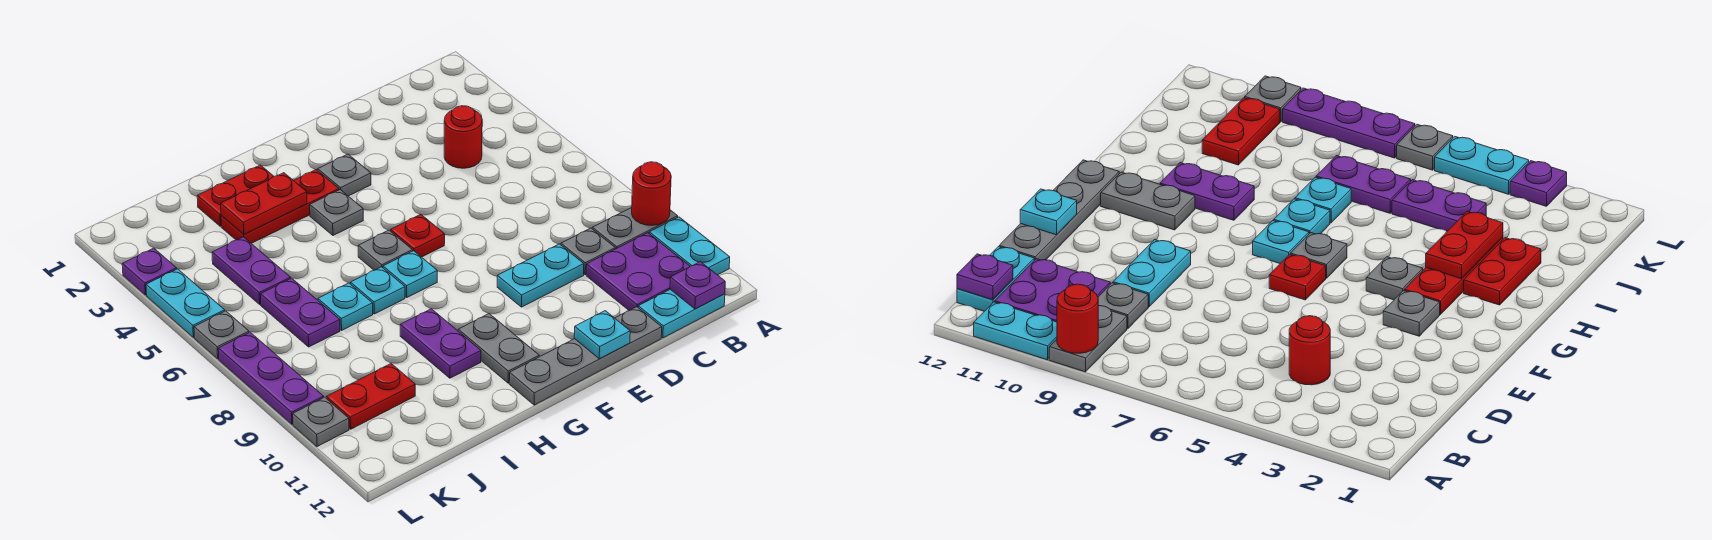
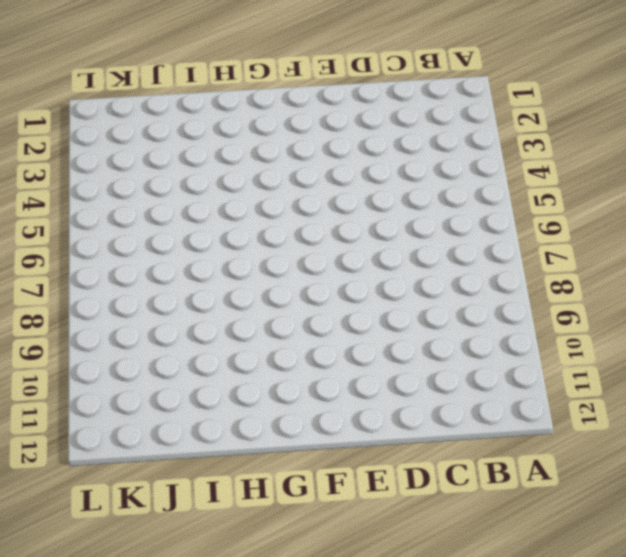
none -> grey 1x2 plate [592,208,678,249]
none -> cyan 1x2 plate [649,217,730,275]
none -> purple 2x2 plate [586,233,690,310]
none -> cyan 1x2 plate [638,289,725,338]

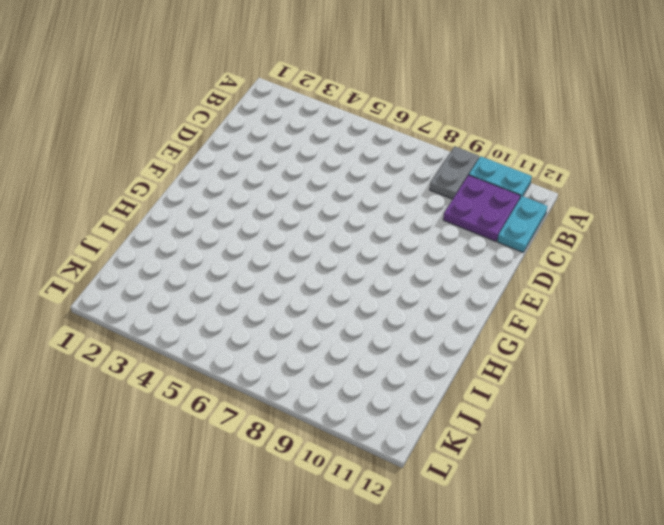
none -> red 1x1 round brick [444,106,482,168]
none -> grey 1x1 plate [561,228,615,275]
none -> cyan 1x2 plate [497,244,584,307]
none -> grey 1x4 plate [509,307,662,405]

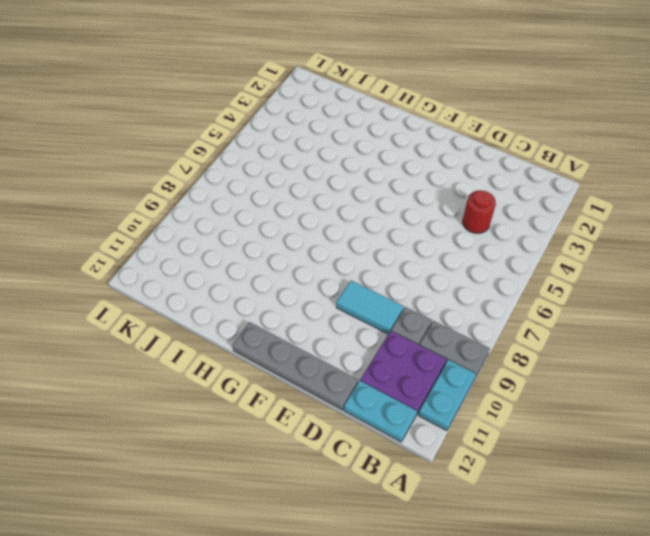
cyan 1x2 tile [336,280,404,334] -> cyan 1x2 plate [497,244,584,307]
none -> grey 1x1 plate [318,154,371,196]
none -> red 1x1 plate [391,214,445,257]
none -> red 1x3 plate [221,170,339,243]
none -> grey 1x1 plate [310,190,363,235]

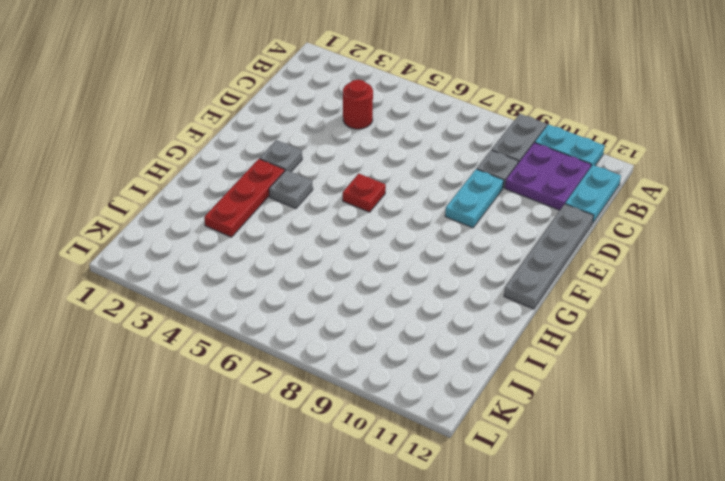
none -> grey 1x1 plate [358,230,413,270]
none -> cyan 1x1 plate [383,251,437,297]
none -> grey 1x2 plate [458,314,539,383]
none -> red 1x2 plate [197,165,274,226]

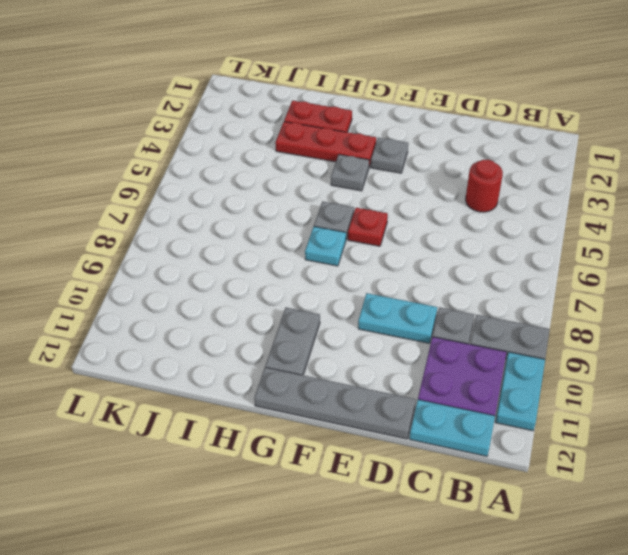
none -> cyan 1x1 plate [351,267,405,314]
none -> purple 1x2 plate [400,309,481,378]
none -> cyan 1x1 plate [318,283,373,330]
none -> purple 1x2 plate [212,237,291,304]

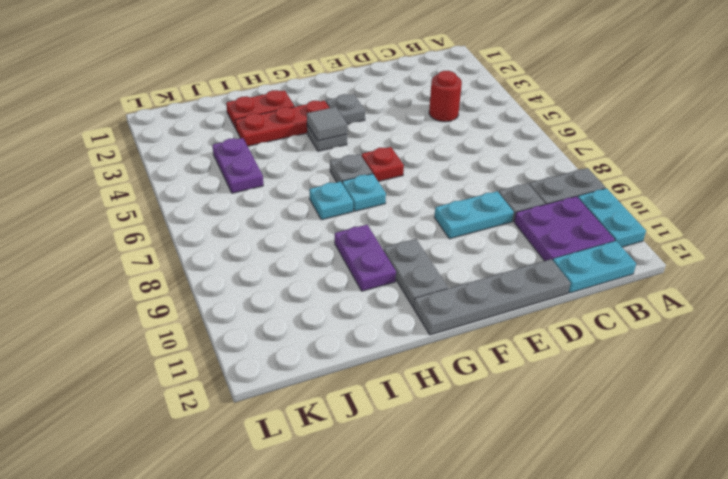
grey 1x1 tile [307,107,347,141] -> none
none -> cyan 1x1 plate [318,283,373,330]
none -> purple 1x2 plate [260,278,340,347]
none -> red 1x2 plate [326,364,415,429]
none -> purple 1x1 plate [122,248,177,295]

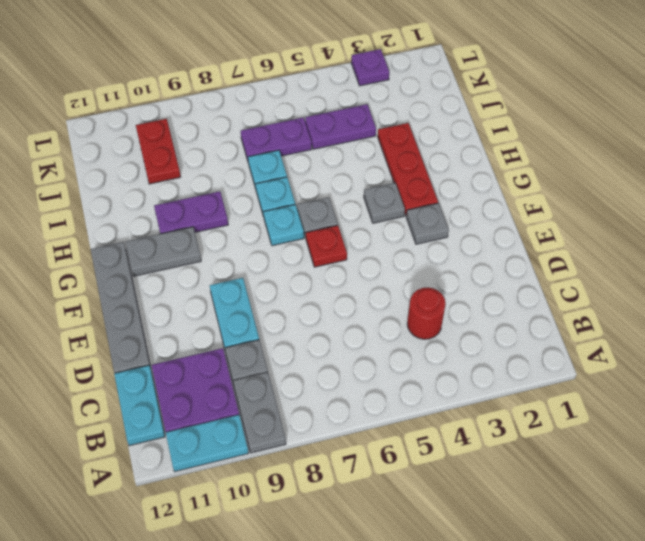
none -> red 1x2 plate [197,165,274,226]
none -> cyan 1x2 plate [146,269,225,337]
none -> grey 1x1 plate [194,311,249,359]
none -> purple 1x3 plate [218,332,324,424]

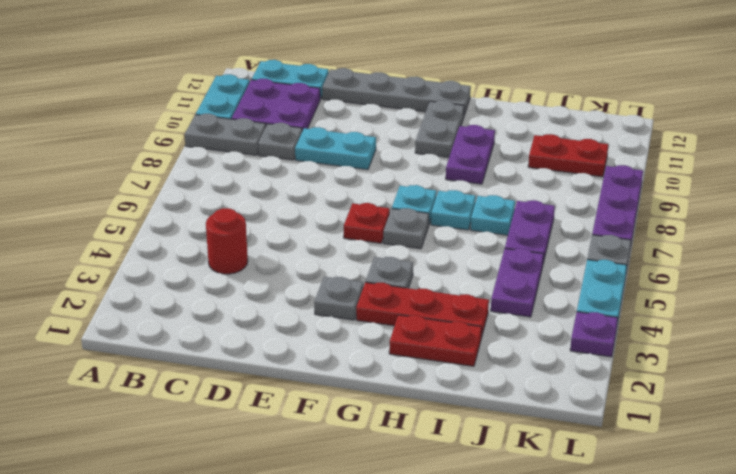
none -> grey 1x1 plate [293,397,349,447]
none -> red 1x1 round brick [632,162,671,225]
none -> purple 1x1 plate [670,262,725,309]
none -> cyan 1x1 plate [574,311,630,359]

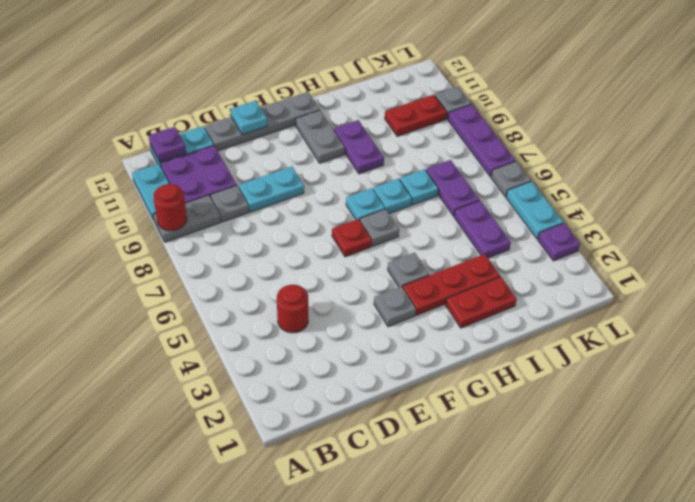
none -> red 1x2 plate [221,173,307,234]

